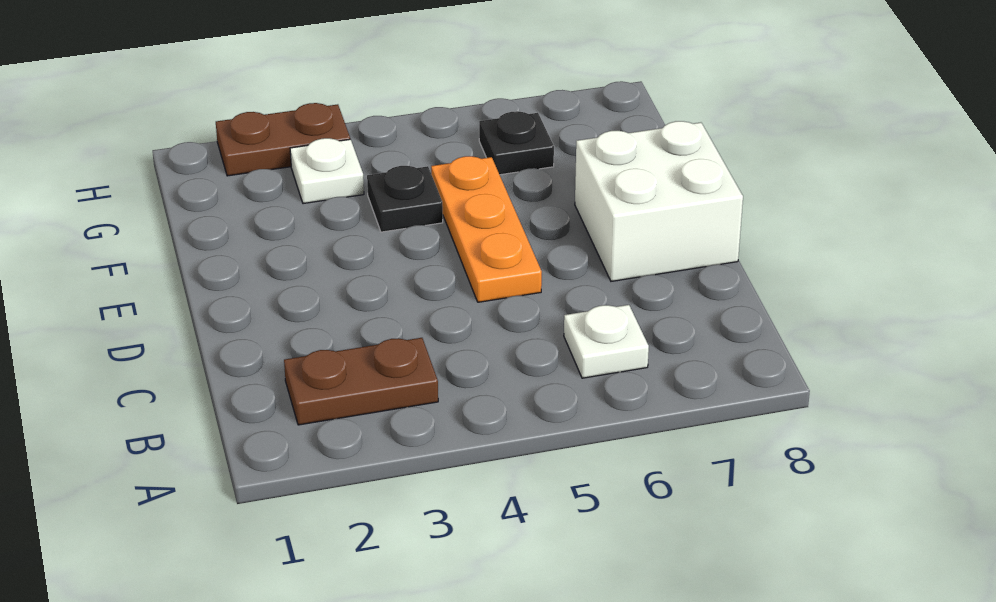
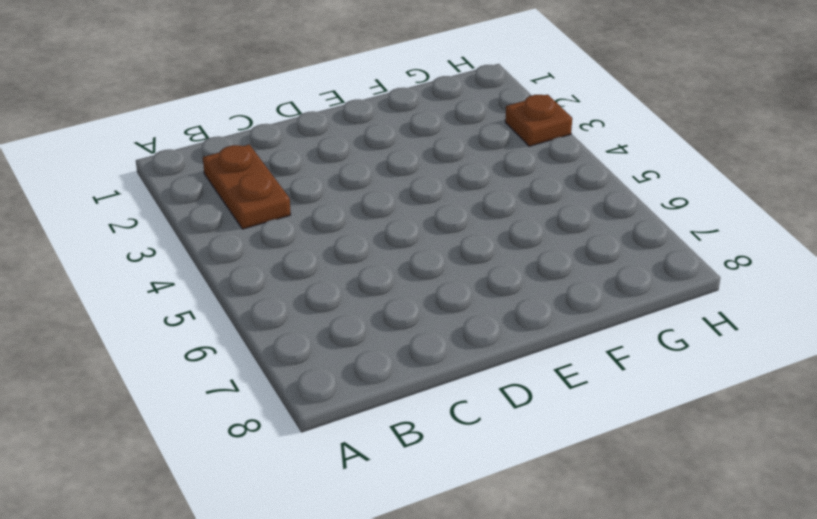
brown 1x1 plate [505,95,572,146] -> brown 1x2 plate [216,103,350,176]
none -> white 1x1 plate [564,305,649,378]
none -> orange 1x3 plate [431,156,542,302]

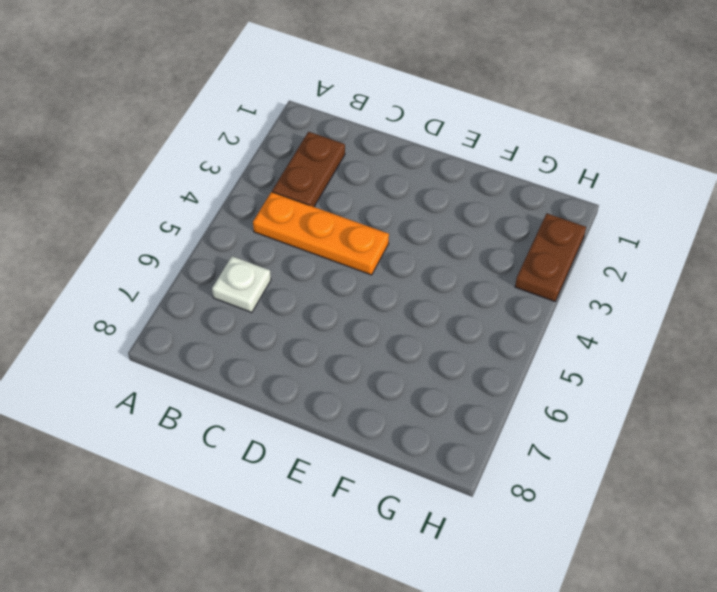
orange 1x3 plate [253,192,389,275] -> orange 1x3 plate moved to [431,156,542,302]
none -> white 2x2 brick [575,121,743,281]
none -> black 1x1 plate [367,166,443,232]

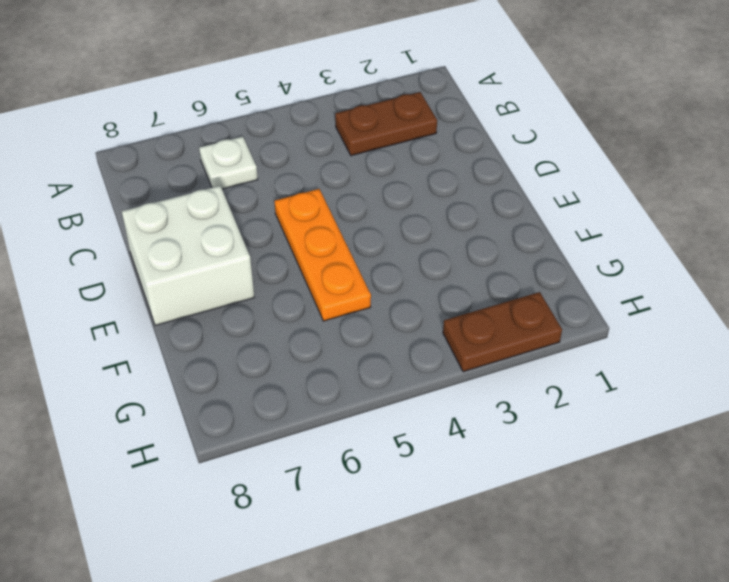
none -> black 1x1 plate [367,166,443,232]
none -> white 1x1 plate [290,138,364,204]

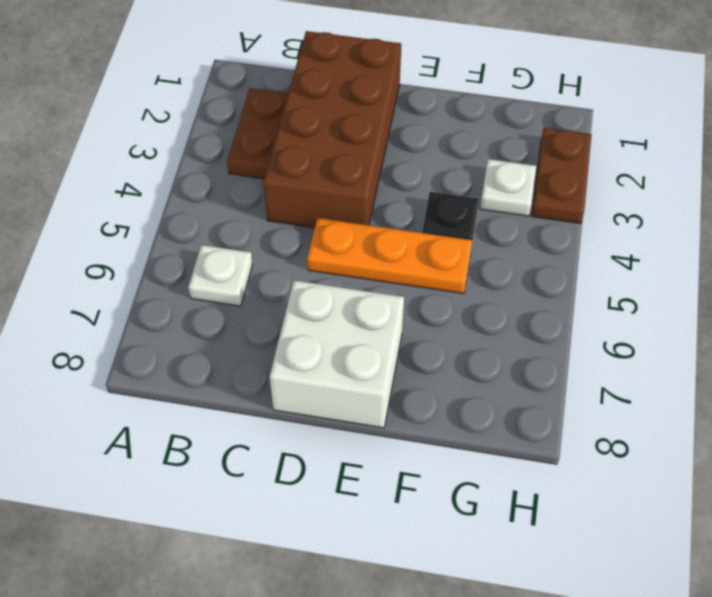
brown 2x4 brick [263,31,401,228] -> none
none -> black 1x1 plate [479,111,554,175]

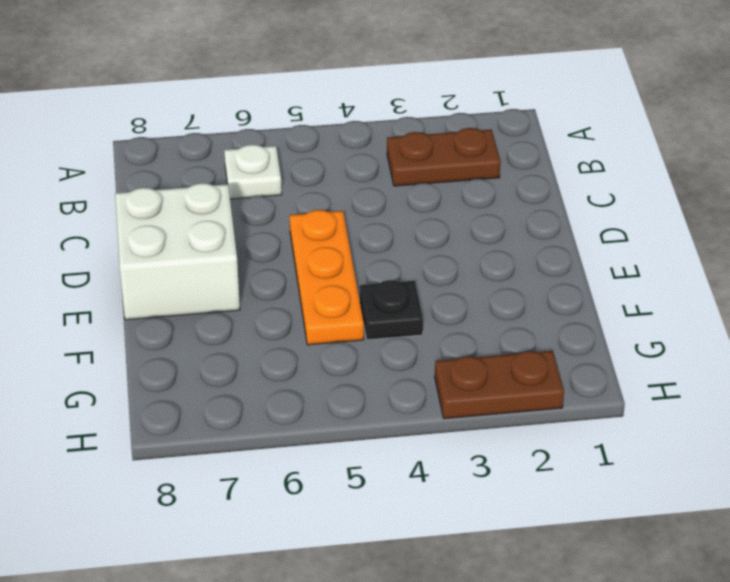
none -> white 1x1 plate [290,138,364,204]
none -> black 1x1 plate [479,111,554,175]

